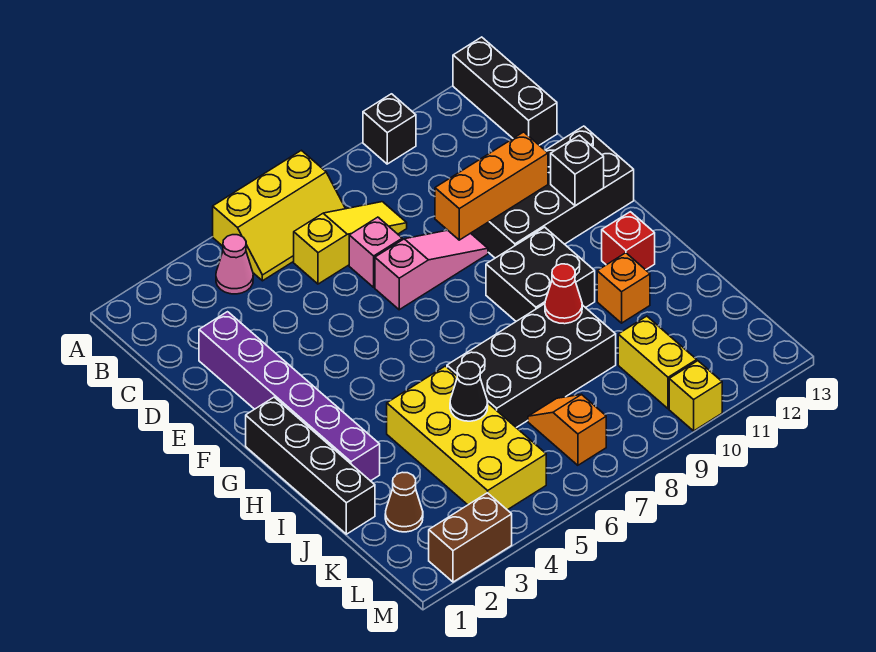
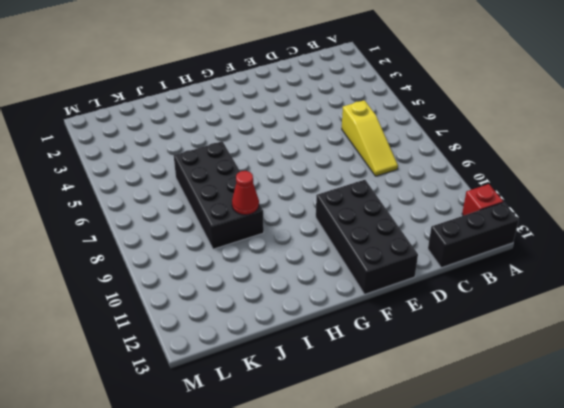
red 1x1 brick [462,184,503,216] -> red 1x1 brick moved to [602,212,655,270]
none -> yellow 2x3 slope [213,150,346,281]
none -> black 1x1 brick [363,94,416,164]
none -> pink 1x1 cone [216,235,253,294]

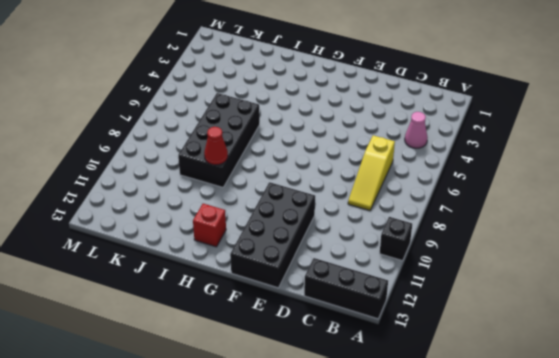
none -> yellow 2x3 slope [213,150,346,281]
none -> purple 1x6 brick [199,312,380,481]
none -> pink 1x1 brick [349,217,402,287]

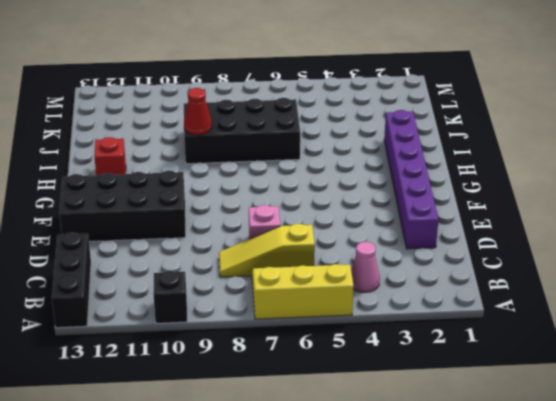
none -> pink 1x3 slope [375,230,488,310]
none -> black 1x4 brick [246,397,375,534]
none -> black 2x2 brick [486,227,595,321]

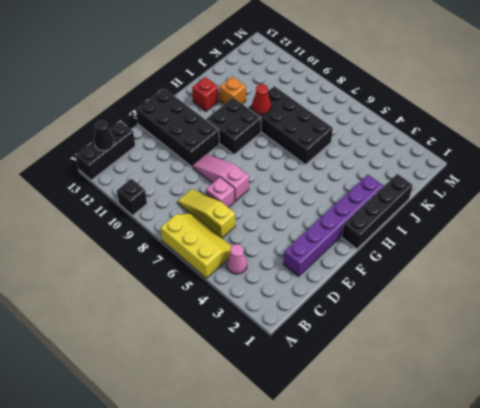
black 1x1 cone [94,120,114,151] -> black 1x1 cone moved to [450,362,488,421]
none -> yellow 2x4 brick [387,366,546,510]
none -> brown 1x1 cone [385,472,423,532]
none -> orange 1x2 slope [528,394,606,465]

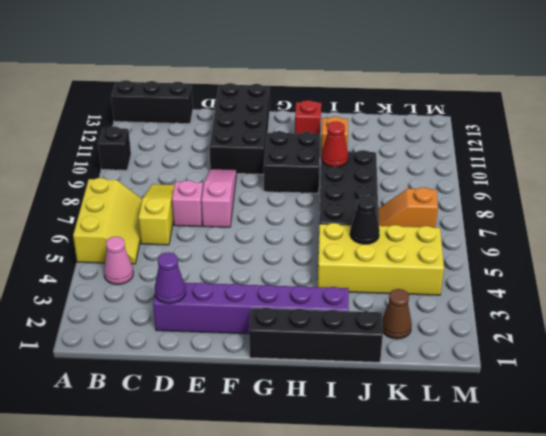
purple 1x1 cone [155,252,186,304] -> none
none -> yellow 1x2 brick [618,316,697,409]
none -> brown 1x2 brick [429,493,512,582]
none -> yellow 1x1 brick [669,361,722,431]

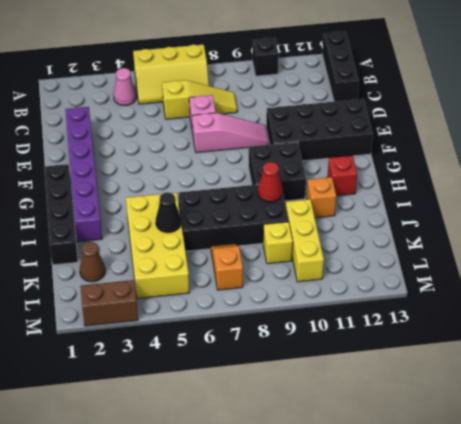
yellow 1x3 brick [286,199,324,282] -> yellow 1x2 brick [618,316,697,409]
yellow 1x1 brick [263,222,293,264] -> yellow 1x1 brick moved to [669,361,722,431]
none -> orange 1x3 brick [435,132,548,240]
none -> black 1x1 brick [551,135,604,206]

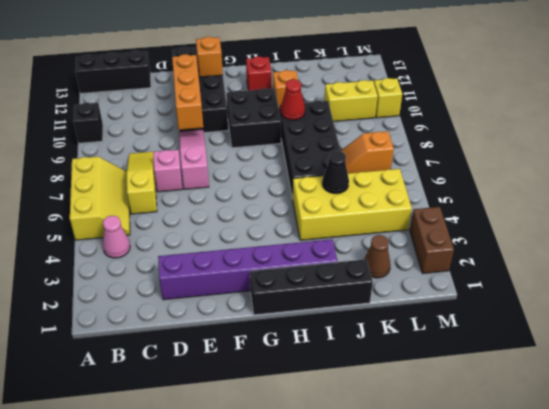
orange 1x1 brick [196,37,223,77] -> black 1x1 brick [551,135,604,206]

